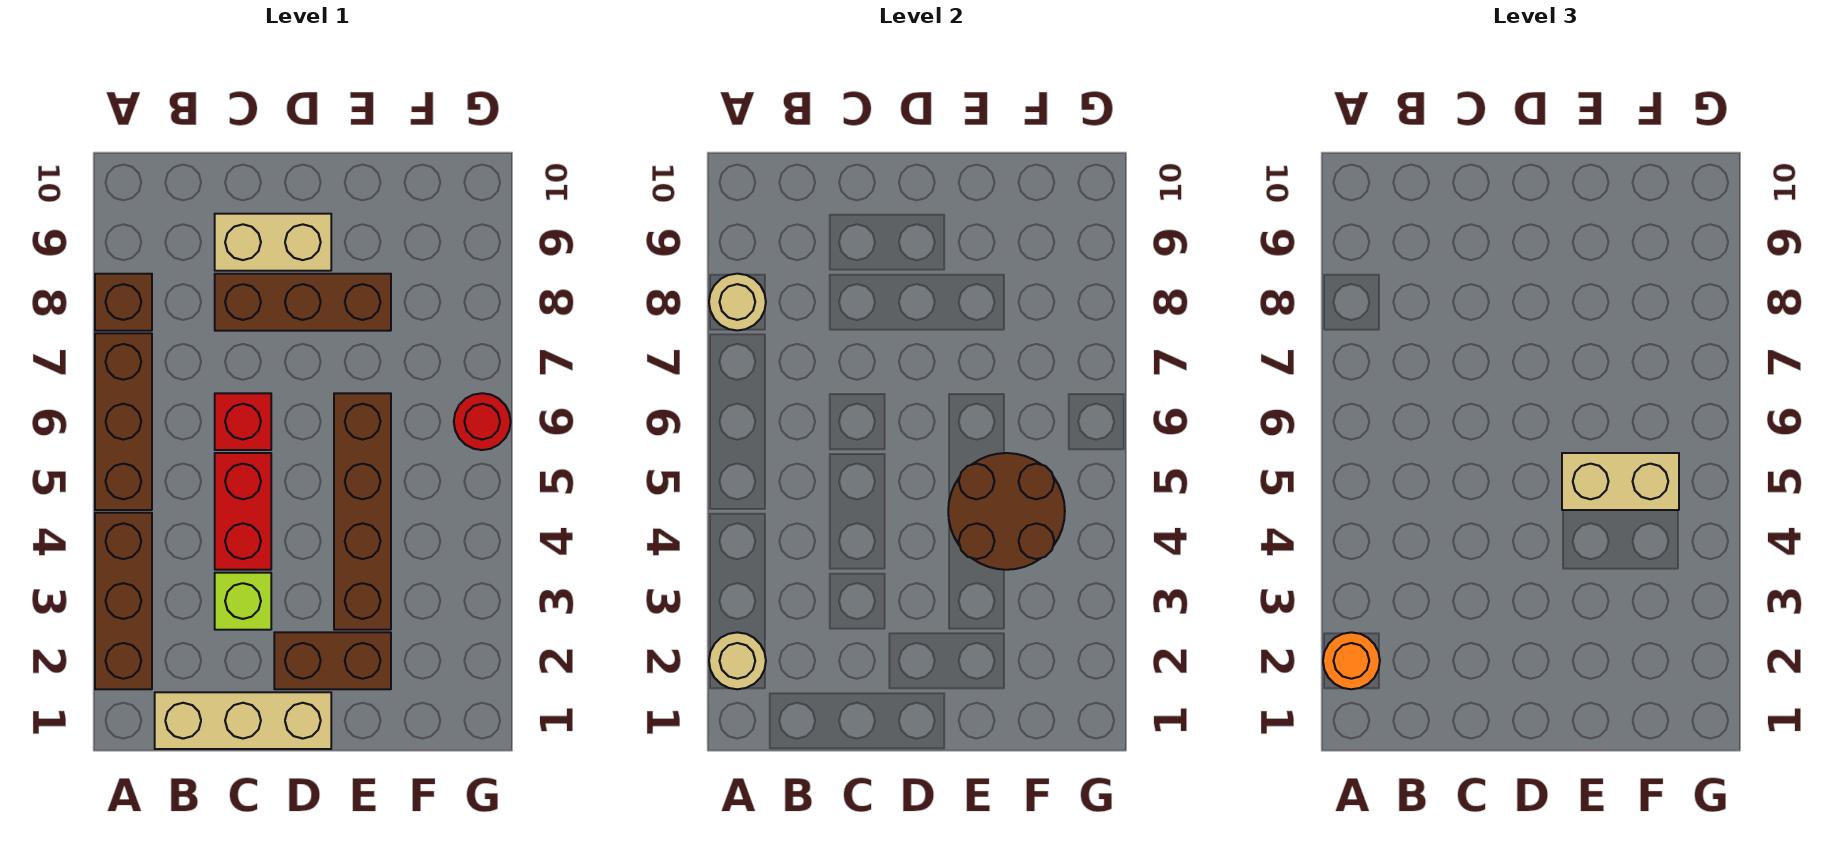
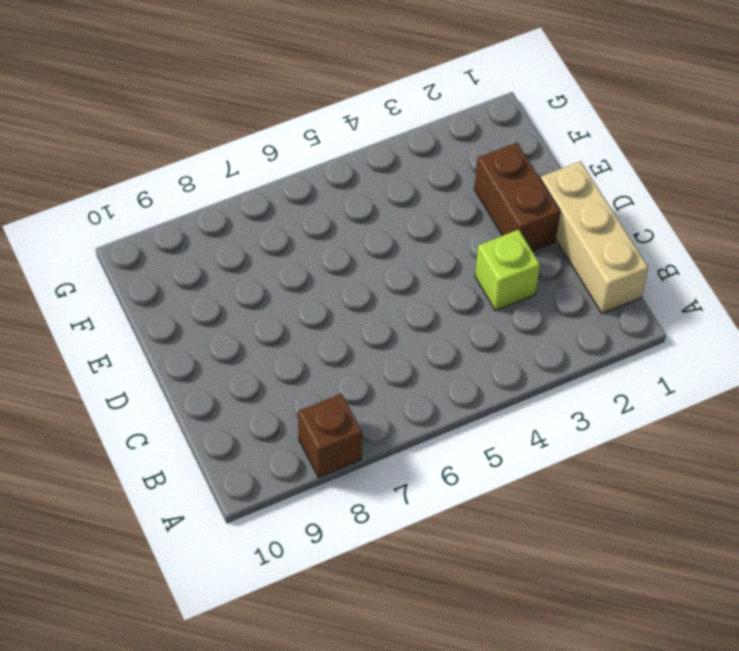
none -> brown 1x3 brick [95,513,152,689]
none -> brown 1x3 brick [95,333,152,510]
none -> red 1x2 brick [215,453,271,570]

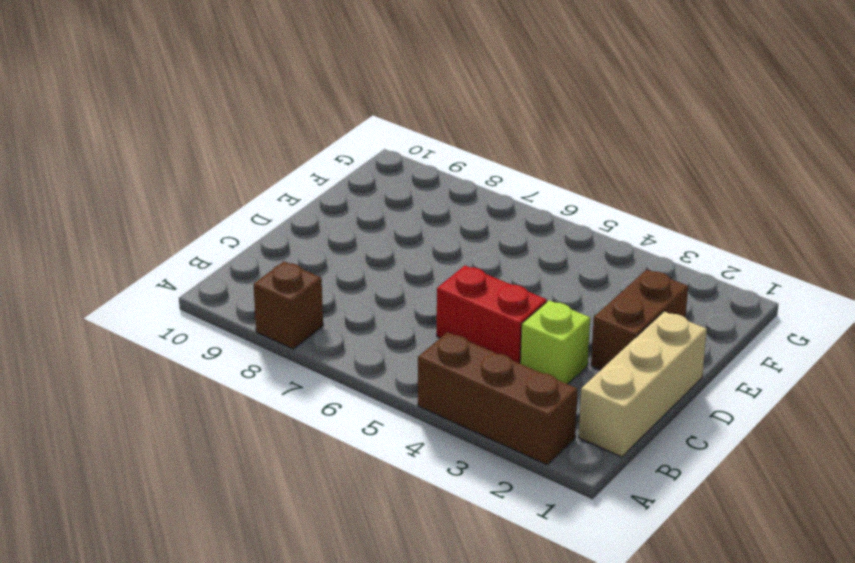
none -> brown 1x3 brick [95,333,152,510]
none -> red 1x1 brick [215,393,271,450]
none -> brown 1x3 brick [215,274,391,331]

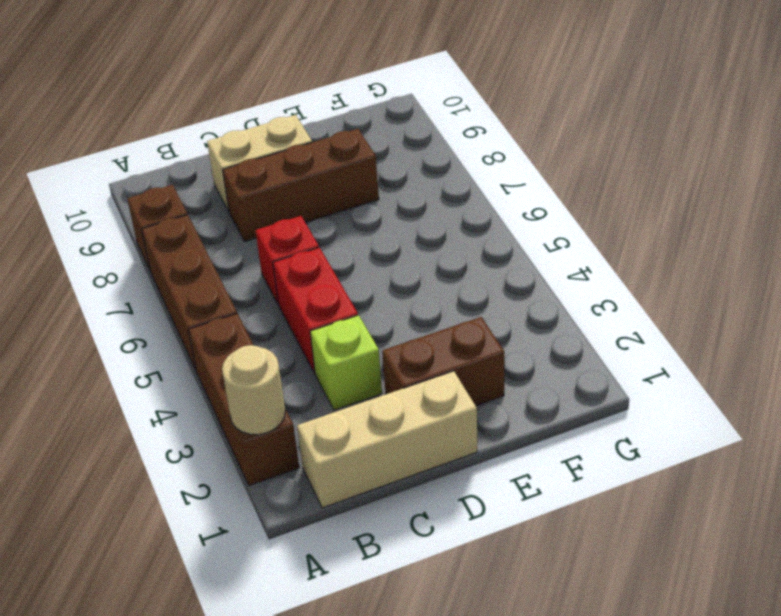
none -> brown 1x4 brick [334,393,391,630]
none -> red 1x1 round brick [454,393,511,450]
none -> tan 1x1 round brick [709,274,766,330]

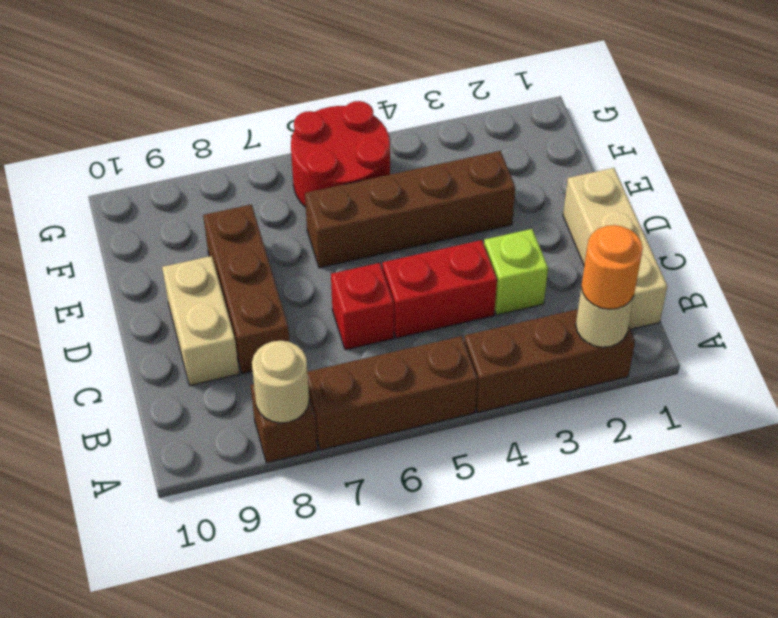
red 2x2 round brick [291,101,390,207] -> red 1x1 round brick [454,393,511,450]
none -> brown 1x2 brick [274,632,391,689]
none -> brown 2x2 round brick [948,453,1065,570]
none -> tan 1x2 brick [1562,453,1679,510]

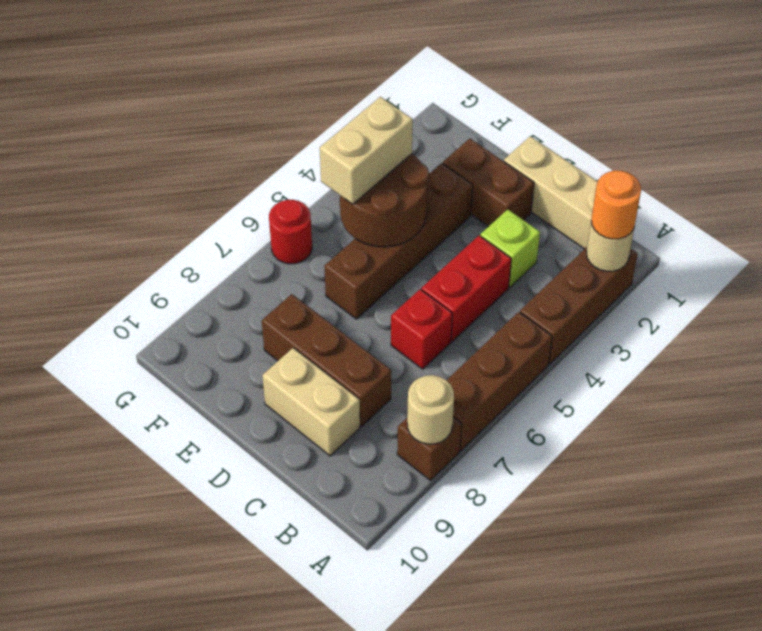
tan 1x2 brick [320,97,413,204] -> tan 1x2 brick turned to [1562,453,1679,510]

